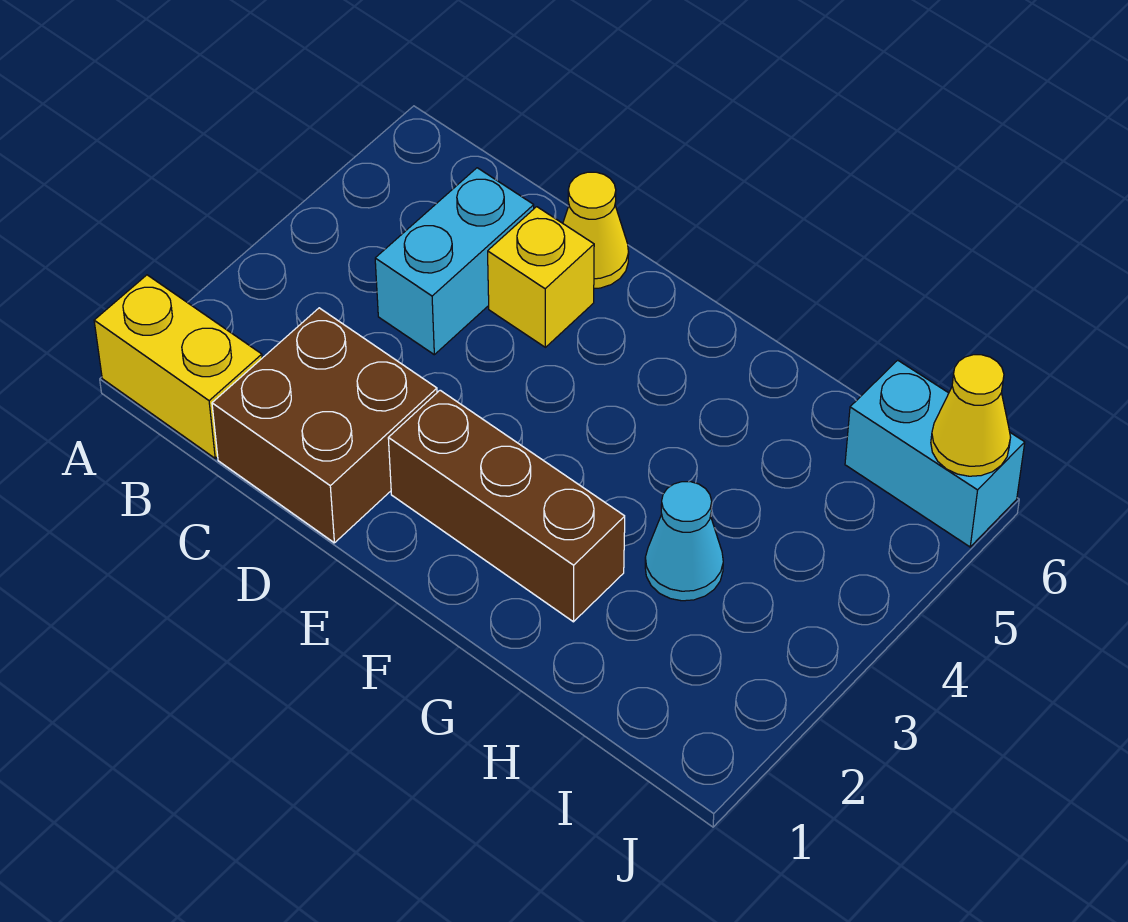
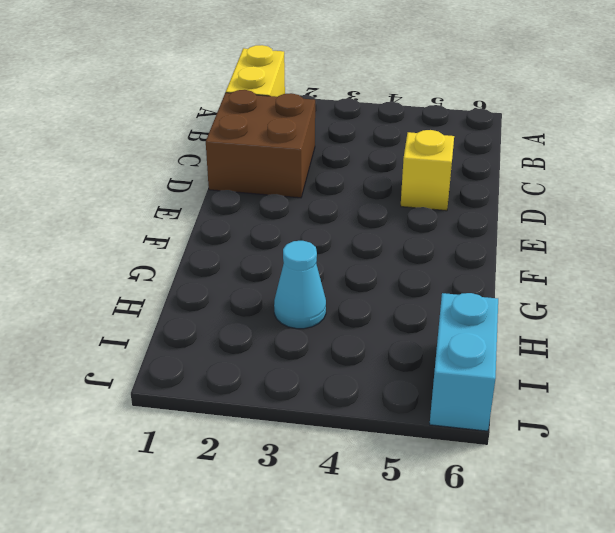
none -> cyan 1x2 brick [375,168,534,355]
none -> yellow 1x1 cone [563,172,629,289]

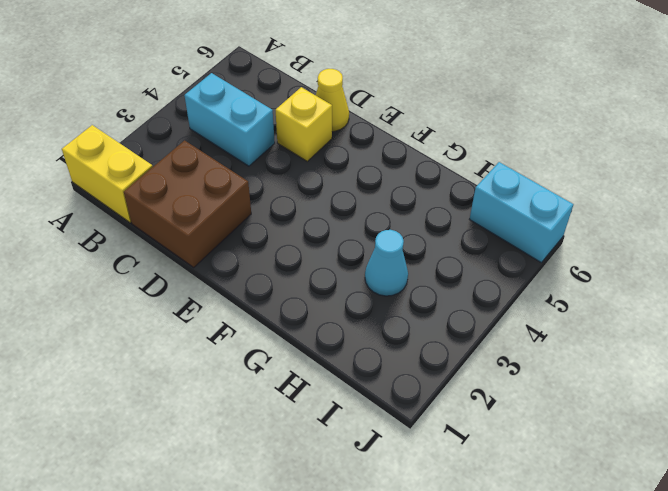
cyan 1x2 brick [184,73,275,166] -> cyan 1x2 brick turned to [375,168,534,355]
none -> brown 1x3 brick [388,390,625,622]
none -> yellow 1x1 cone [931,355,1011,476]

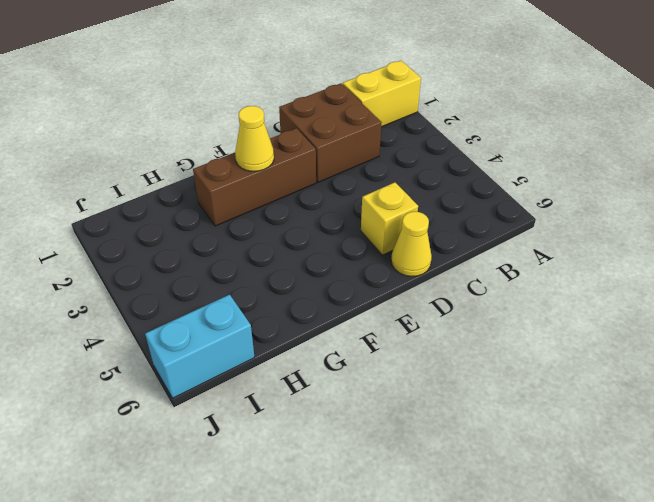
yellow 1x1 cone [235,106,274,171] -> yellow 1x1 cone moved to [931,355,1011,476]
none -> cyan 1x2 brick [375,168,534,355]
none -> cyan 1x1 cone [645,482,723,601]

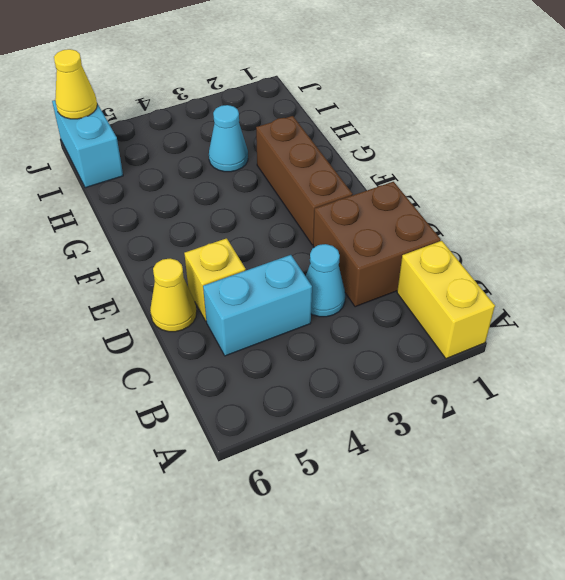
cyan 1x1 cone [306,244,345,317] -> none

